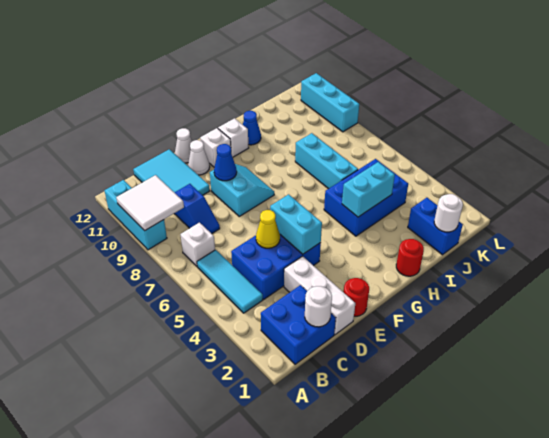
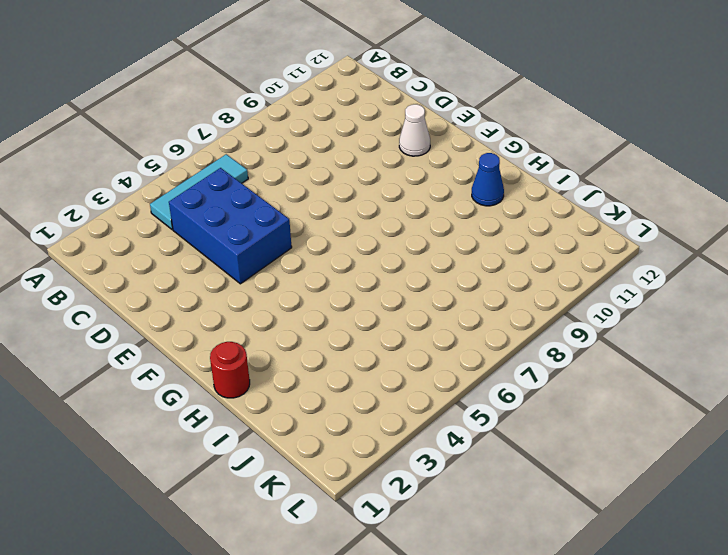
none -> cyan 1x3 brick [105,180,167,250]
none -> blue 2x2 brick [261,285,336,364]
none -> white 1x1 brick [180,223,215,266]

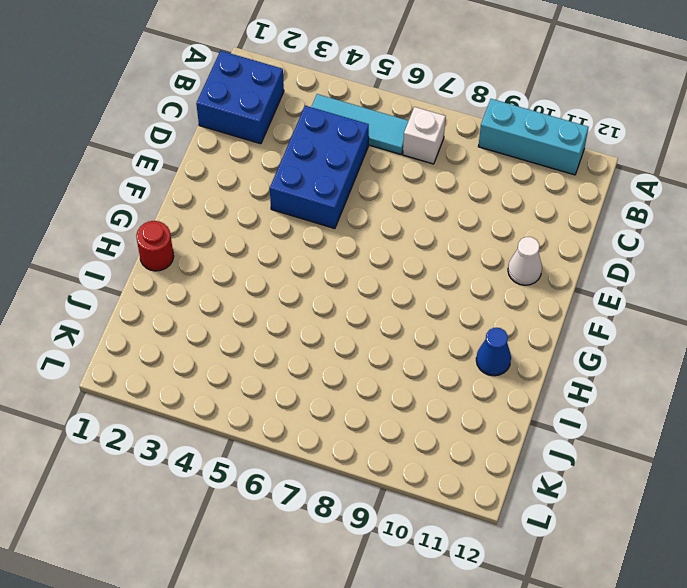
none -> blue 1x2 slope [174,184,220,234]
none -> cyan 2x3 tile [133,149,210,195]
none -> white 1x3 brick [284,256,355,335]

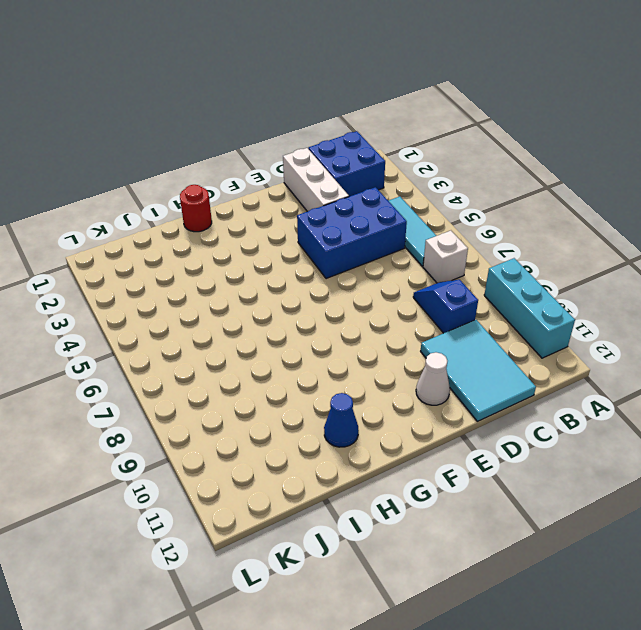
none -> red 1x1 round brick [344,278,369,316]
none -> cyan 2x2 slope [210,164,274,216]
none -> white 1x1 cone [175,128,192,163]

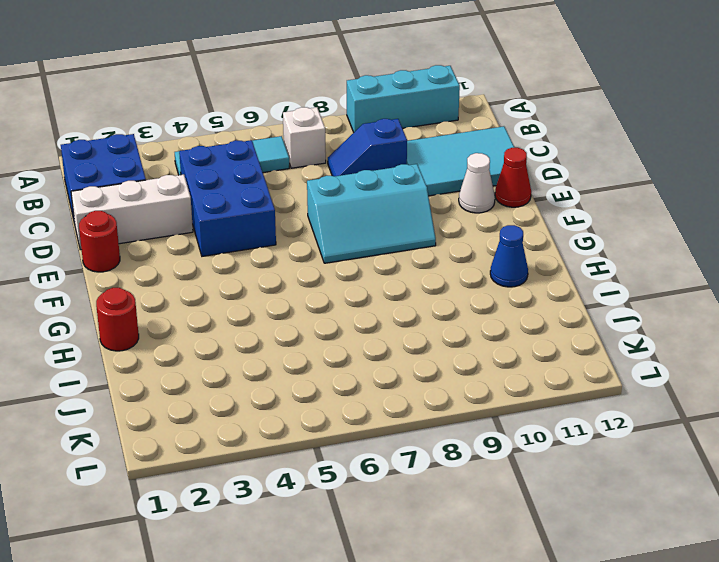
cyan 2x3 slope [307,164,436,263] -> cyan 2x2 slope [210,164,274,216]
red 1x1 cone [495,148,531,207] -> white 1x1 cone [175,128,192,163]
none -> white 1x1 brick [200,128,231,167]
none -> white 1x1 brick [218,118,249,157]
none -> blue 2x3 brick [324,159,408,236]

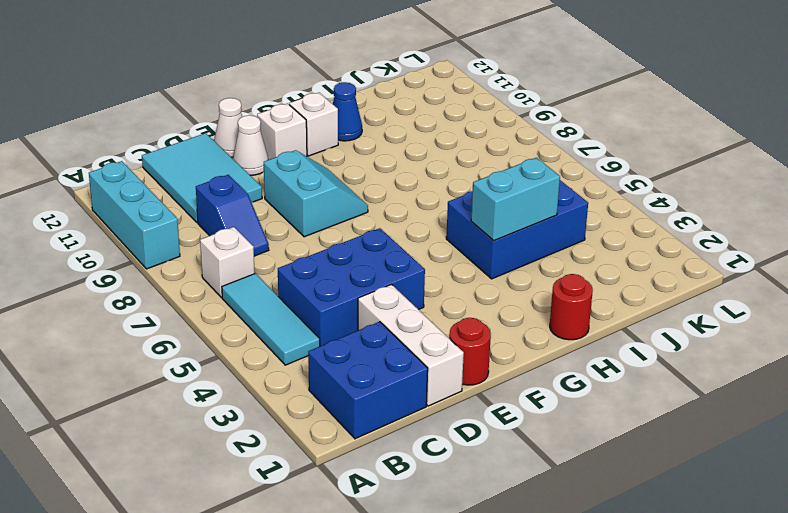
none -> cyan 1x3 brick [295,133,358,189]
none -> blue 1x2 brick [408,198,463,255]
none -> cyan 1x3 brick [301,73,359,132]

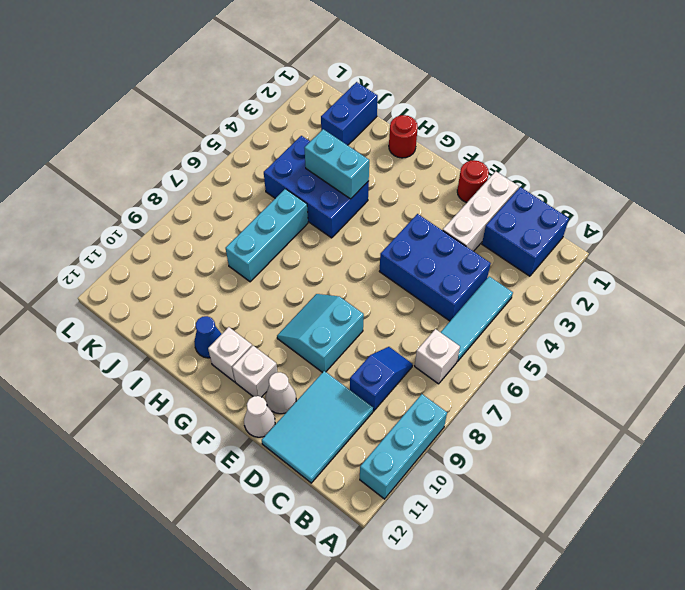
none -> cyan 1x3 brick [301,73,359,132]
none -> white 2x2 tile [116,175,184,231]
none -> white 1x1 round brick [305,286,332,327]

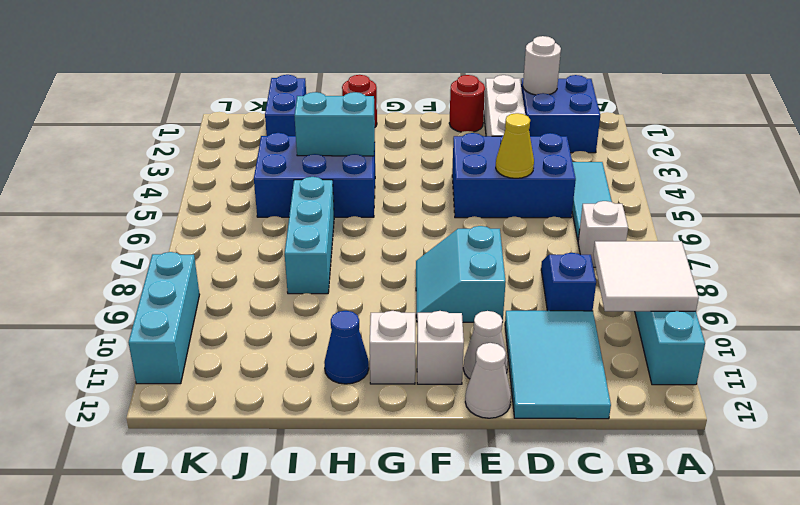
none -> cyan 1x2 brick [270,194,322,254]
none -> blue 1x1 cone [214,144,237,181]
none -> white 1x1 round brick [434,194,463,232]

